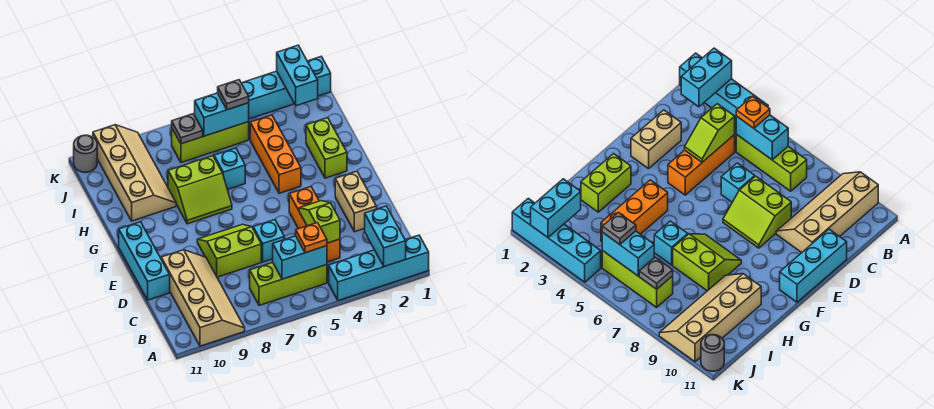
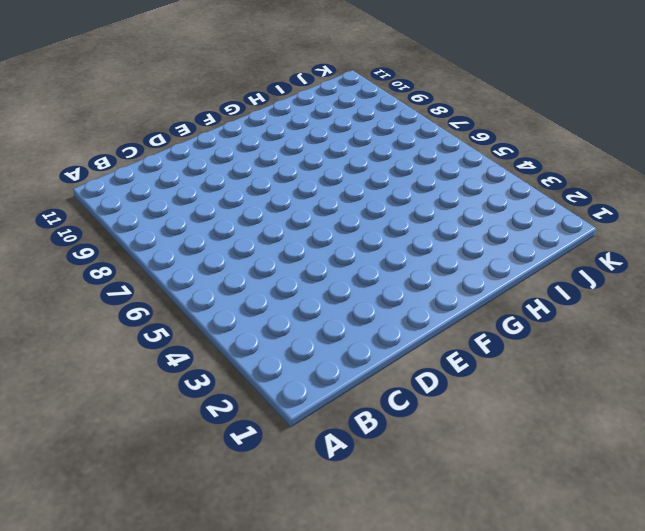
none -> cyan 1x4 brick [329,235,429,301]
none -> tan 2x4 slope [161,250,245,346]
none -> lime 1x3 brick [250,262,327,306]

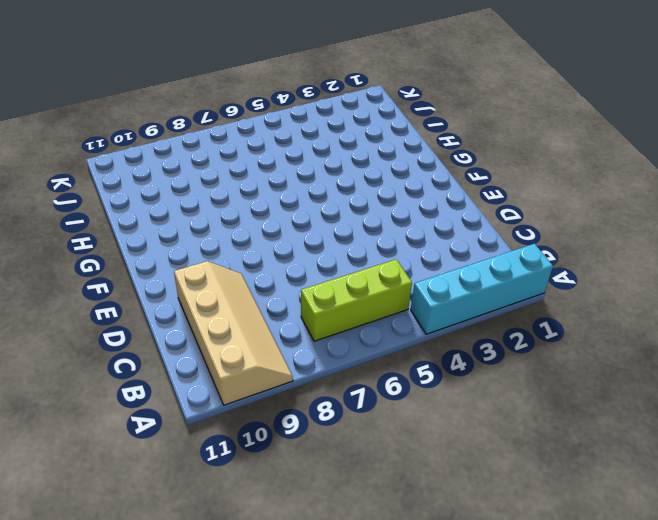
none -> orange 1x3 brick [289,187,340,262]
none -> tan 1x2 brick [335,171,376,232]
none -> cyan 1x1 brick [253,220,284,262]

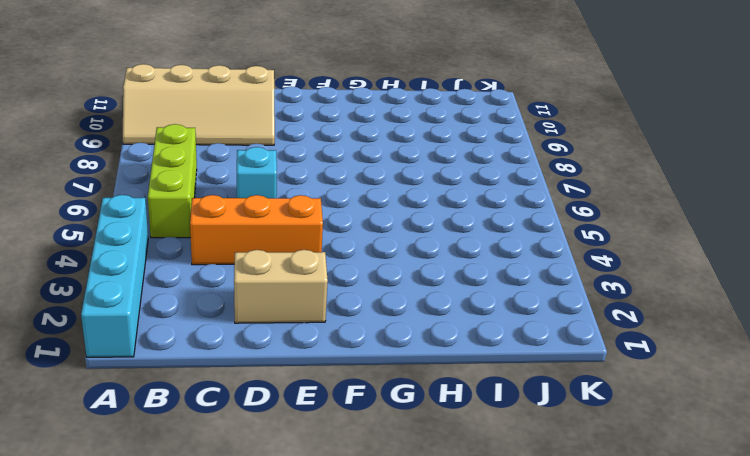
none -> lime 2x2 slope [197,224,261,277]
none -> cyan 1x3 brick [119,222,170,300]
none -> lime 1x2 brick [306,118,347,178]

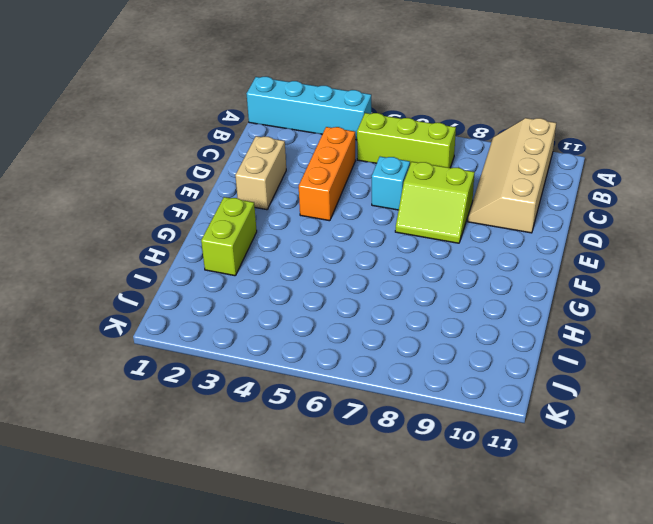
none -> cyan 1x3 brick [119,222,170,300]
none -> orange 1x3 brick [250,115,301,193]
none -> lime 2x2 slope [168,156,232,224]

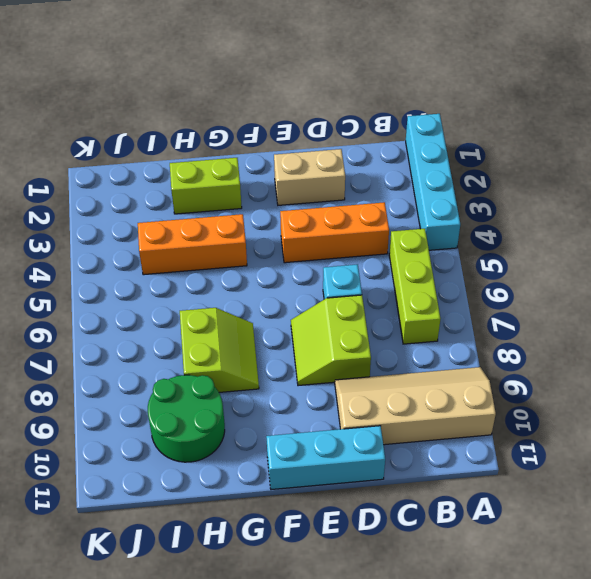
green 2x2 round brick [148,375,225,462] -> tan 2x4 slope [93,125,176,221]
none -> cyan 1x1 brick [214,148,245,190]
none -> lime 1x3 brick [172,122,249,163]
none -> cyan 1x4 brick [242,57,331,119]

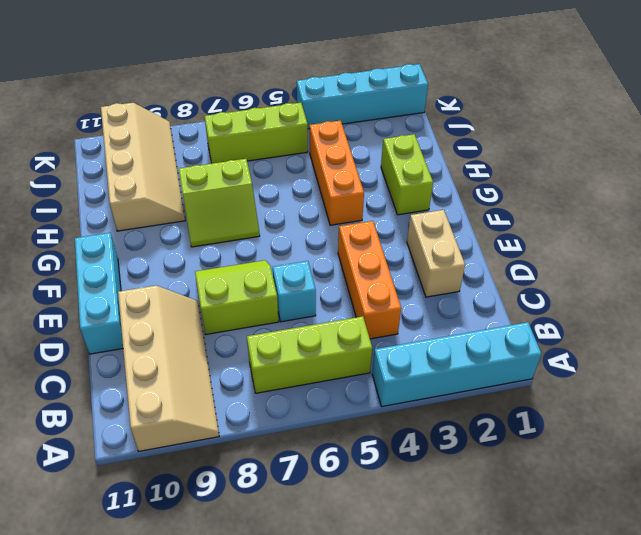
none -> cyan 1x1 brick [214,148,245,190]
none -> grey 1x1 round brick [74,135,97,172]
none -> cyan 1x2 brick [365,206,406,267]

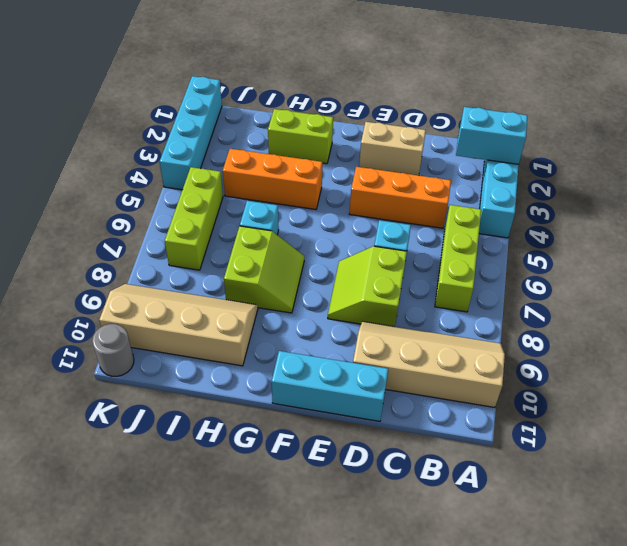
none -> cyan 1x2 brick [273,236,327,279]
none -> lime 1x2 slope [299,201,340,243]
none -> cyan 1x2 brick [277,45,318,106]

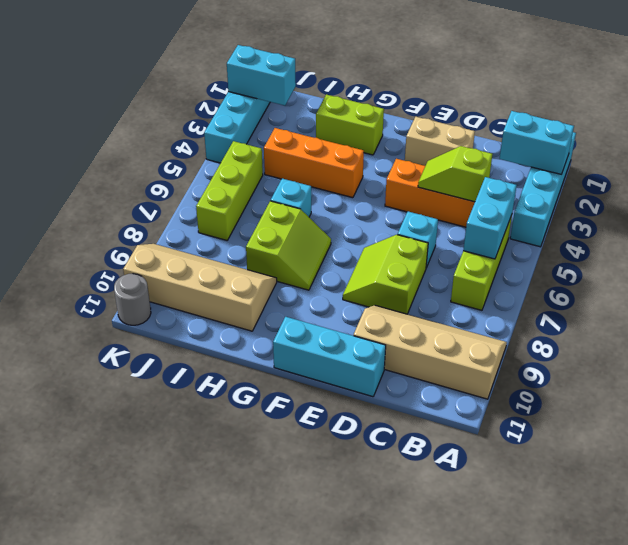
none -> cyan 1x2 brick [195,93,249,136]
none -> grey 1x1 plate [172,114,203,144]
none -> orange 1x1 plate [296,223,327,253]

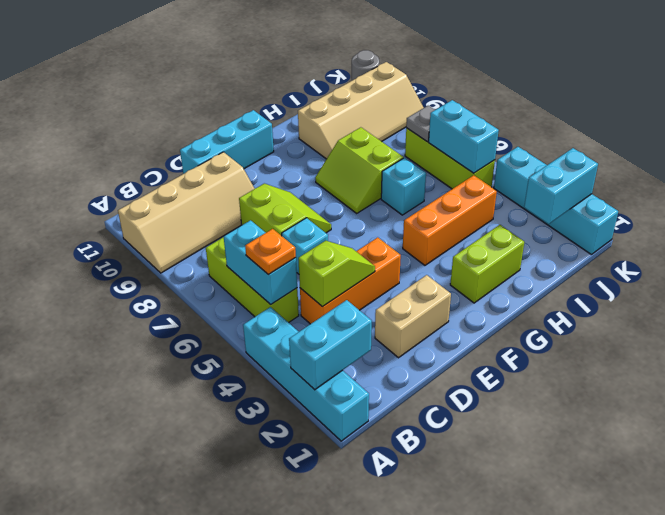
none -> grey 1x1 plate [218,80,249,110]

